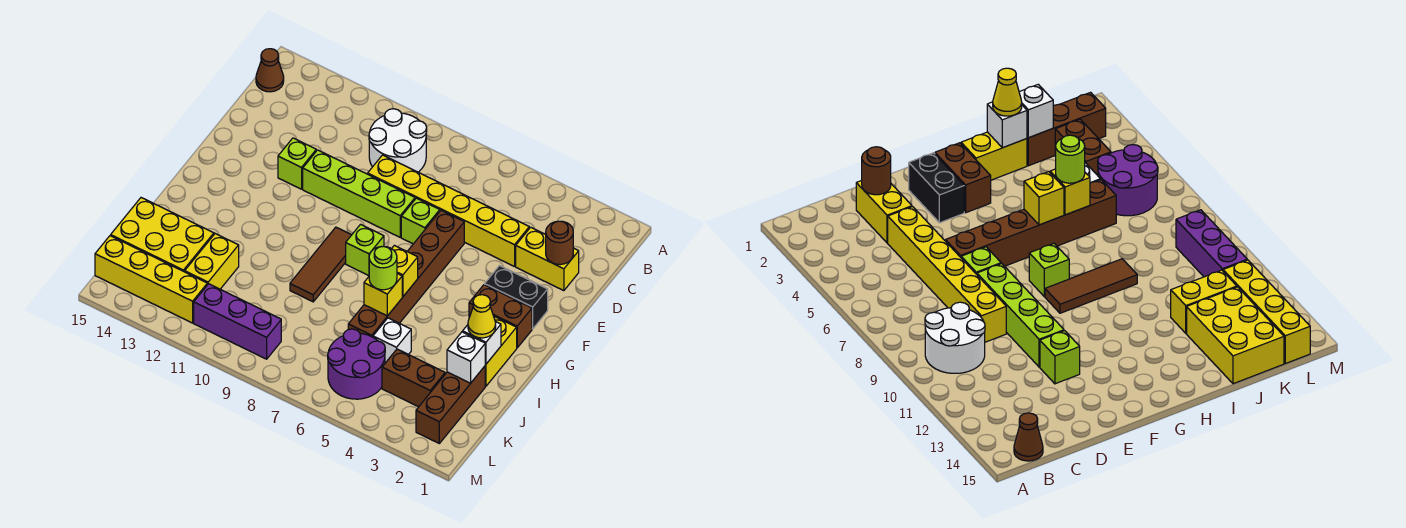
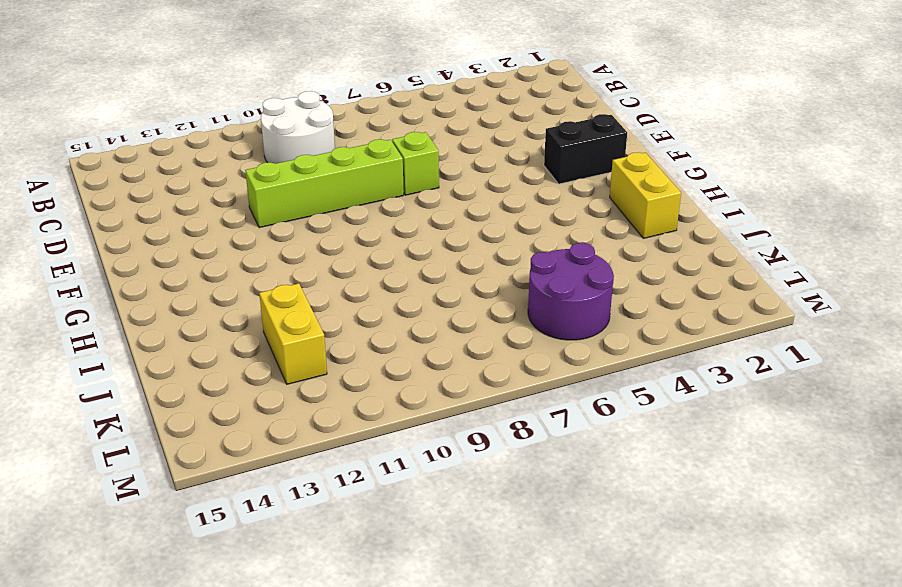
none -> brown 1x1 cone [256,49,284,92]
none -> yellow 1x2 brick [516,227,579,291]
none -> yellow 1x6 brick [368,155,529,267]

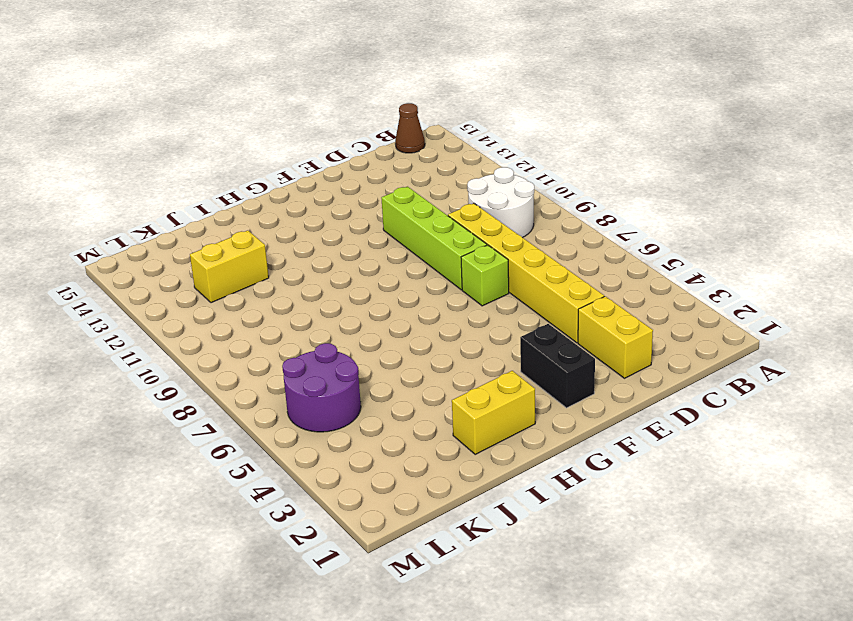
none -> brown 1x6 brick [348,210,464,337]
none -> lime 1x1 brick [278,138,316,189]
none -> brown 1x2 brick [469,285,532,348]

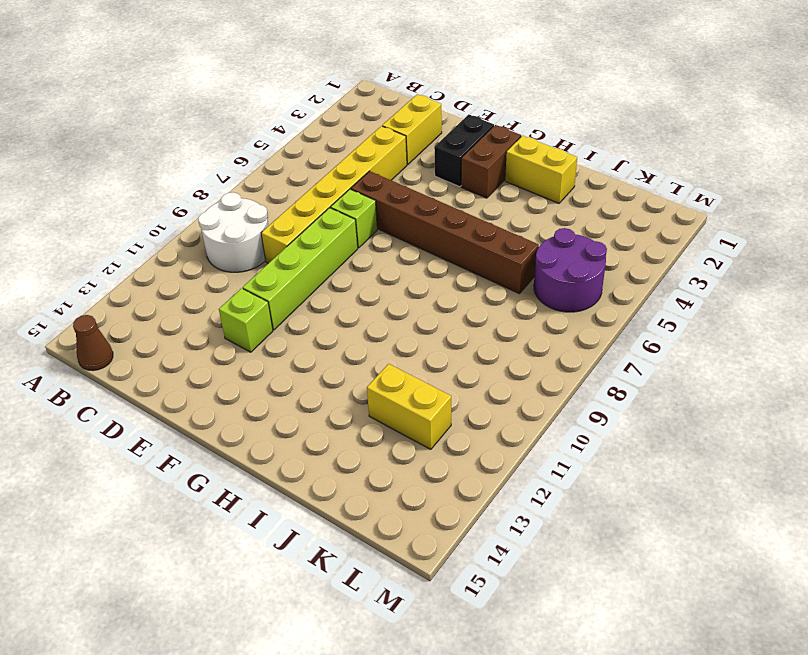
none -> lime 1x1 brick [346,224,384,276]
none -> brown 1x3 tile [290,227,351,302]
none -> brown 1x3 brick [416,366,485,443]

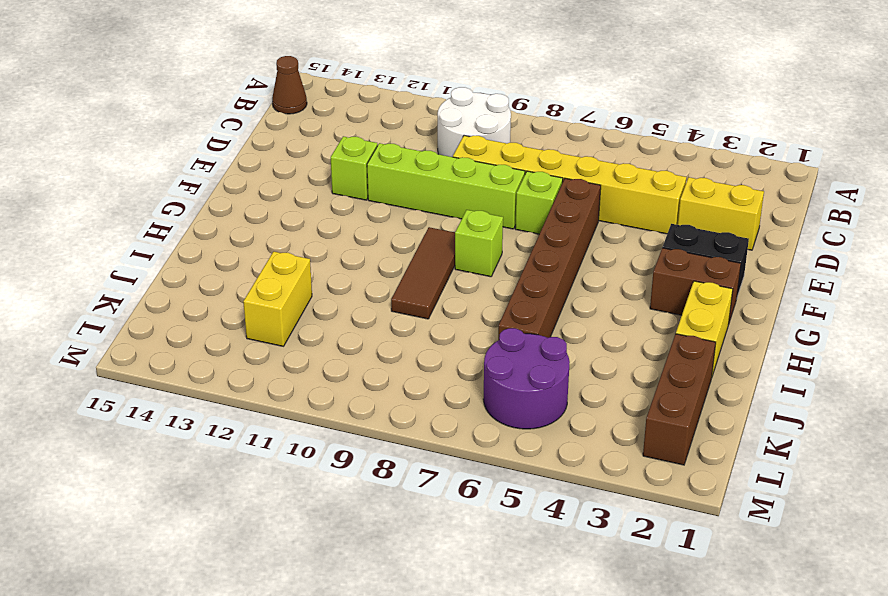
none -> white 1x1 brick [373,318,411,363]
none -> yellow 2x3 brick [111,198,214,272]
none -> brown 1x2 brick [382,349,445,407]

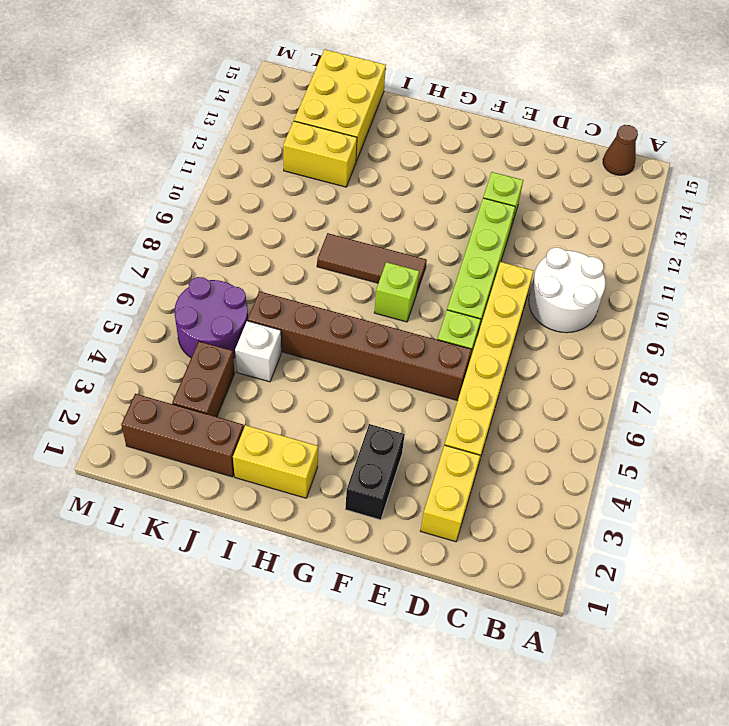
none -> brown 1x2 brick [469,285,532,348]
none -> purple 1x3 brick [194,284,281,359]
none -> yellow 1x4 brick [95,236,207,323]

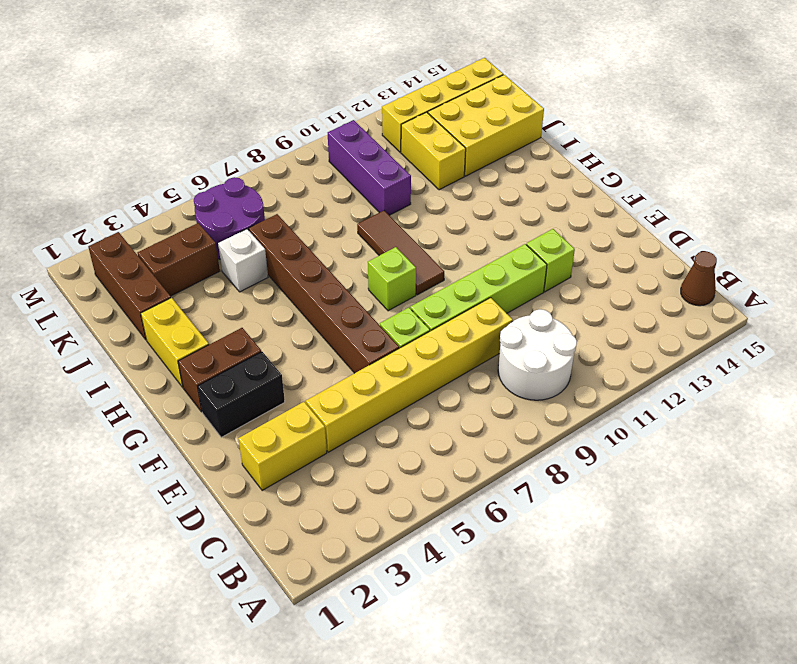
purple 1x3 brick [328,120,411,215] -> purple 1x3 brick turned to [194,284,281,359]
none -> brown 1x1 round brick [546,221,573,265]
none -> yellow 1x1 brick [392,245,418,297]
none -> white 1x1 brick [463,322,501,364]

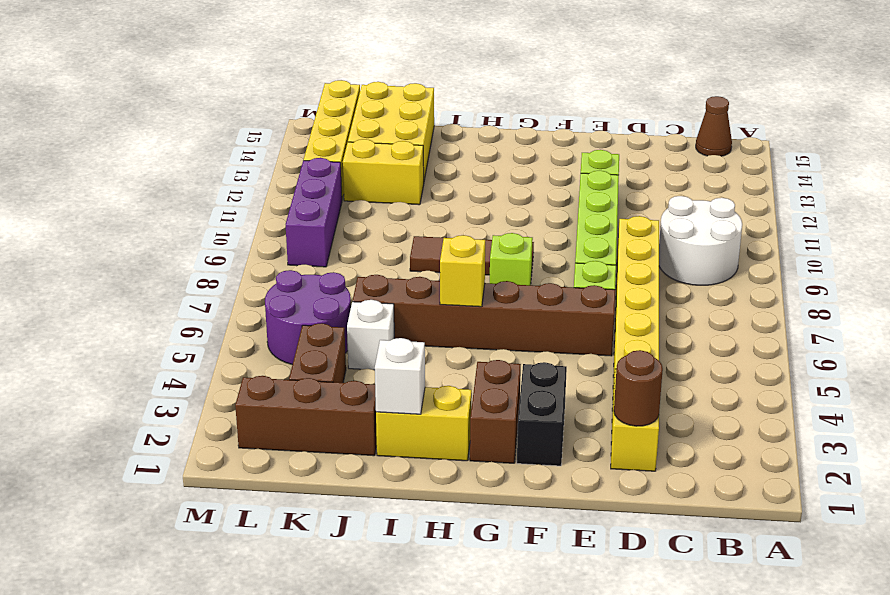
none -> yellow 1x1 brick [364,274,402,316]
none -> white 1x1 brick [447,332,485,383]
none -> yellow 1x1 cone [468,295,496,338]

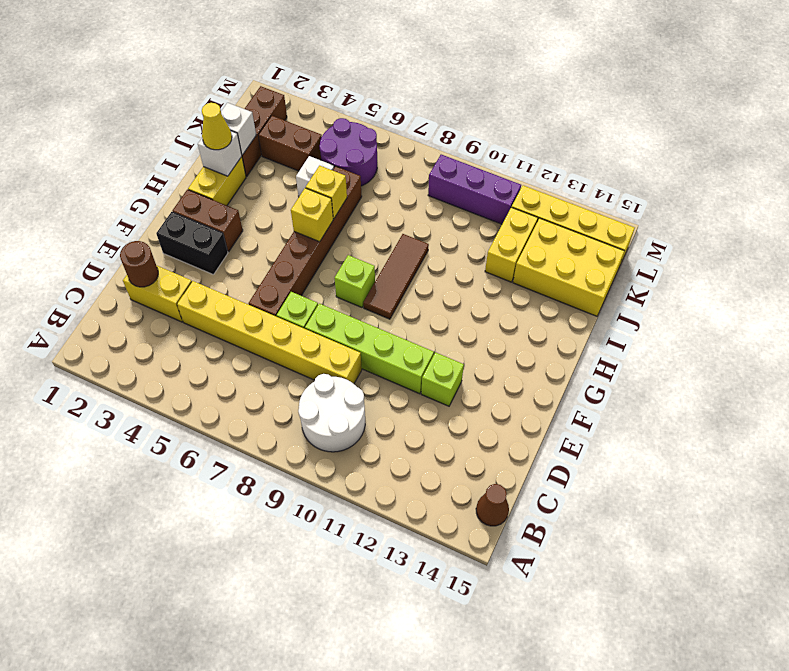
none -> lime 1x1 round brick [369,246,397,290]

